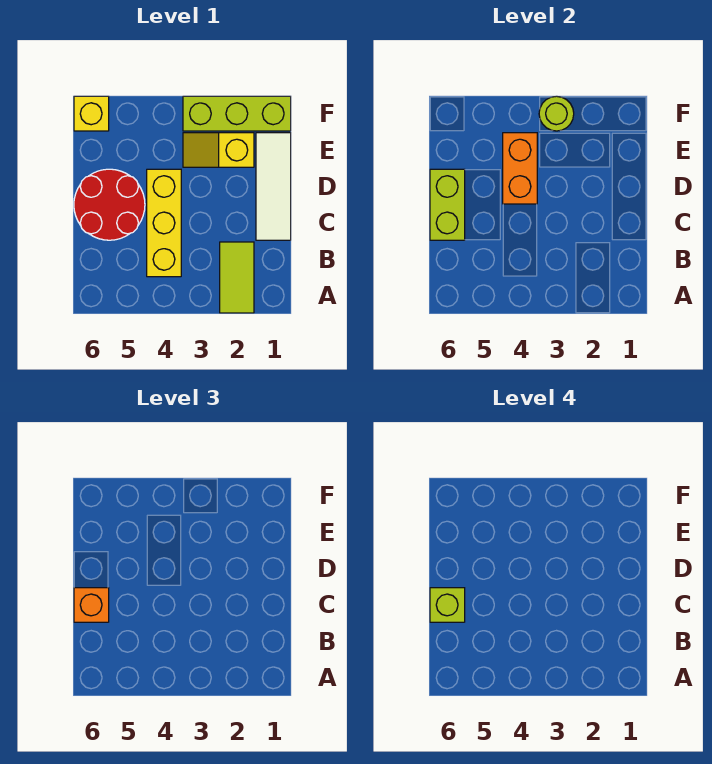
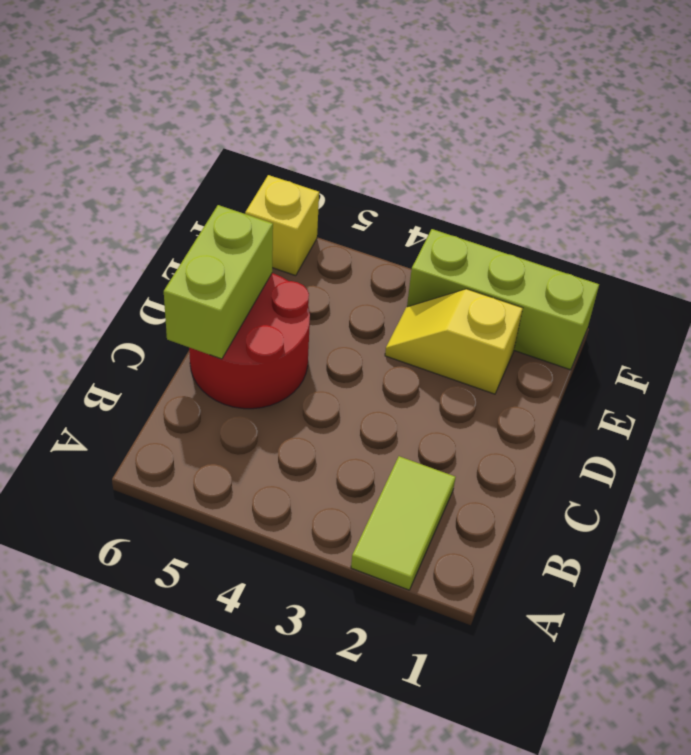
none -> yellow 1x3 brick [147,169,181,277]
none -> white 1x3 tile [256,133,291,240]
none -> orange 1x2 brick [503,133,537,204]

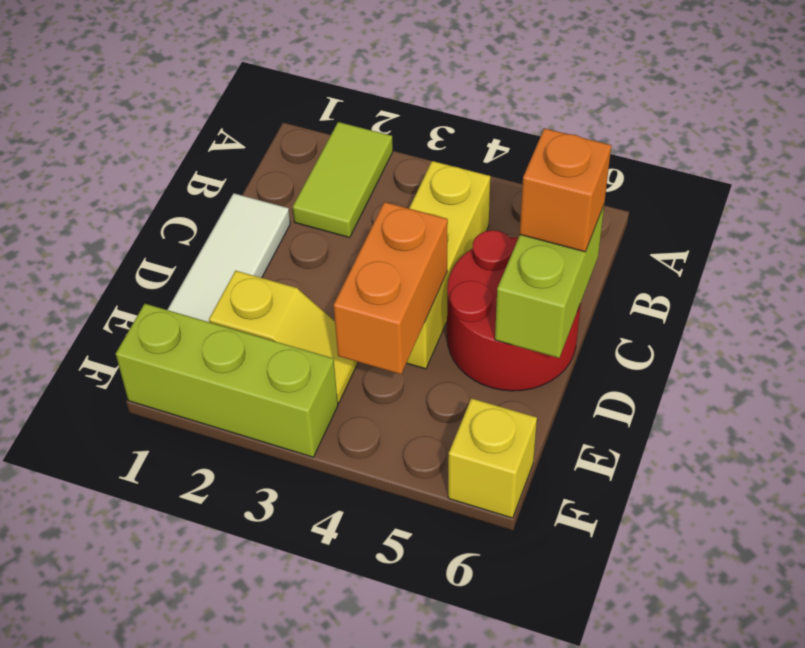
none -> lime 1x1 round brick [539,96,574,131]
none -> lime 1x1 brick [430,588,465,622]

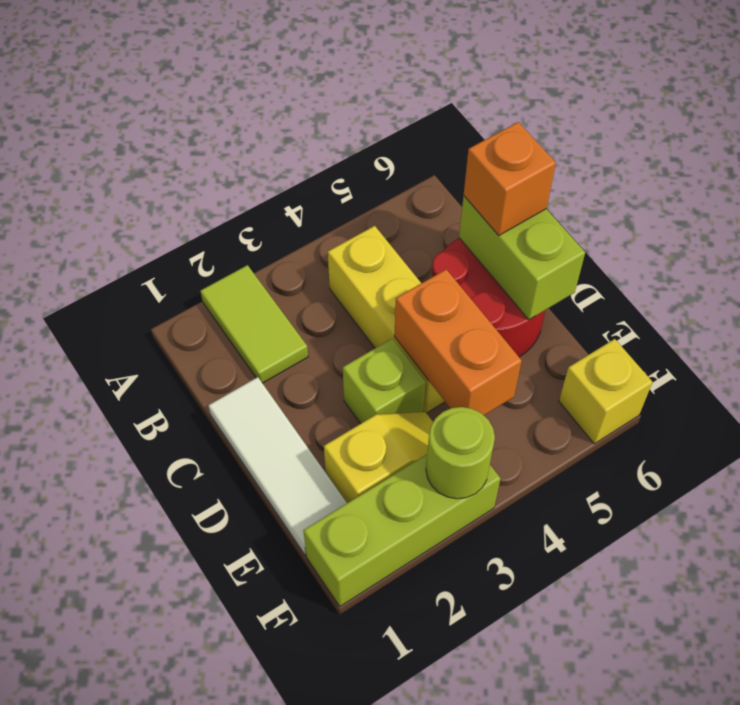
lime 1x1 brick [343,339,426,424] -> lime 1x1 brick moved to [430,588,465,622]

